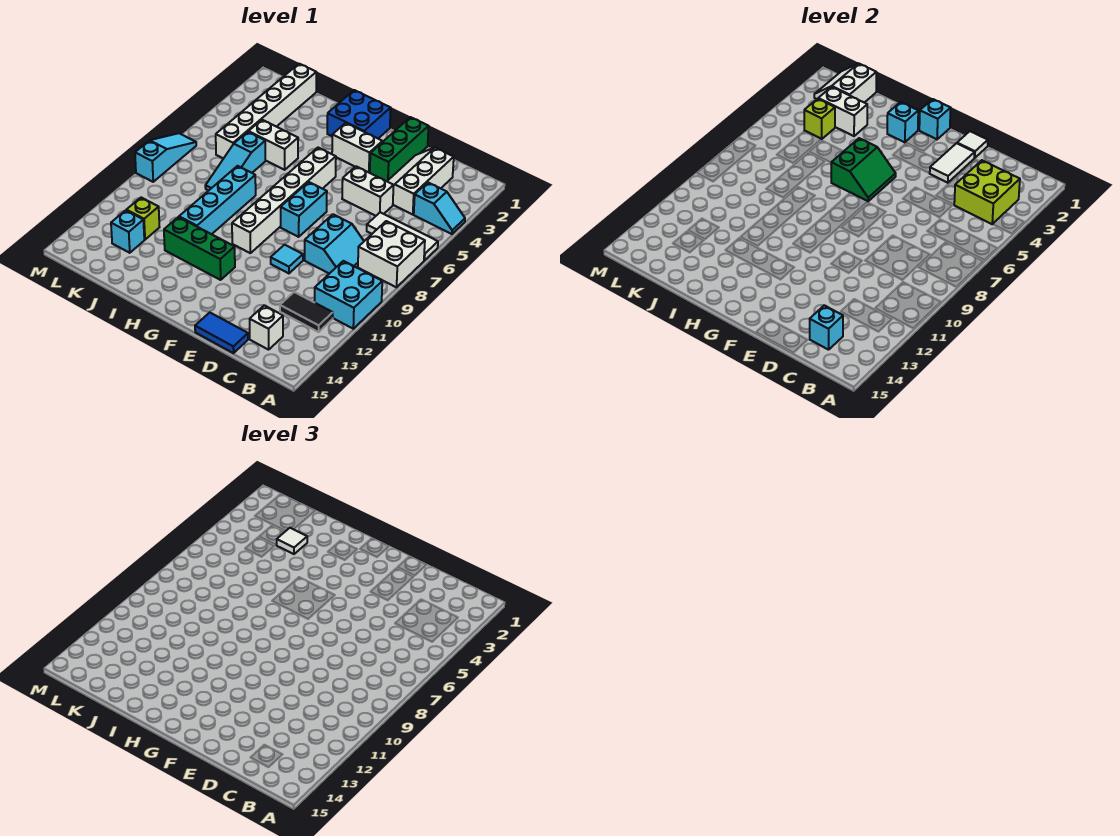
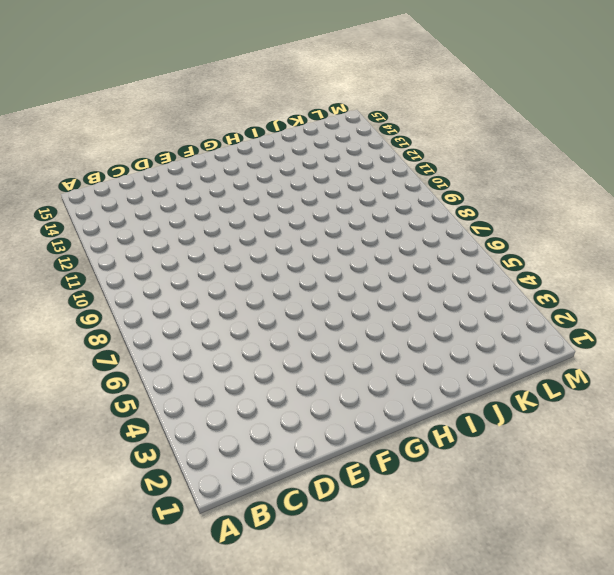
none -> cyan 1x2 slope [414,182,465,234]
none -> white 1x3 tile [367,212,438,261]
none -> white 2x2 brick [358,221,425,287]
none -> cyan 2x2 brick [315,261,382,329]

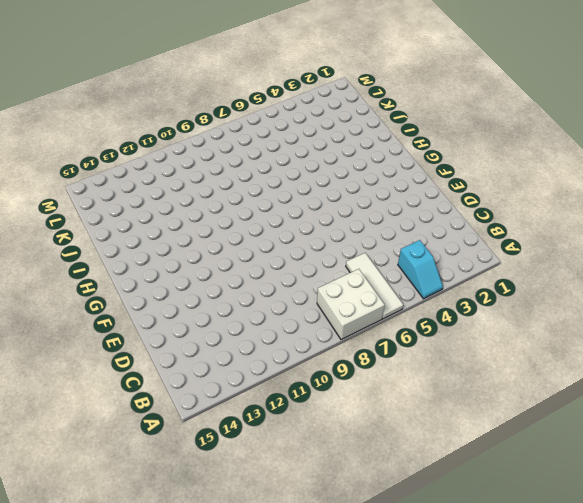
none -> cyan 2x2 brick [315,261,382,329]
none -> black 1x2 tile [280,292,333,332]
none -> white 2x3 slope [387,148,454,214]
none -> cyan 2x2 slope [305,214,364,274]

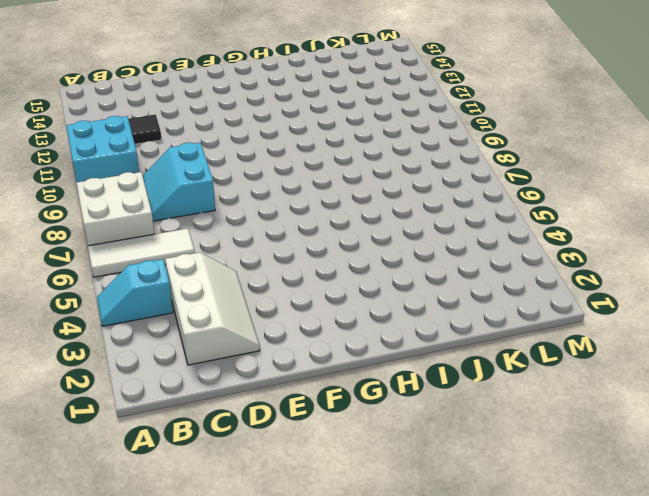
none -> white 1x1 brick [250,305,283,350]
none -> white 1x2 brick [342,166,394,216]
none -> blue 1x2 tile [195,313,248,353]
none -> green 1x3 brick [370,117,429,181]

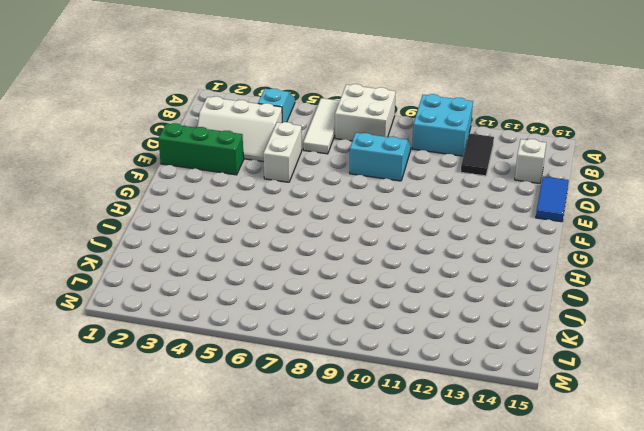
none -> cyan 1x1 tile [271,245,303,273]
none -> white 1x2 brick [332,123,382,173]
none -> cyan 1x2 brick [281,182,327,237]
none -> blue 2x2 brick [327,90,391,138]

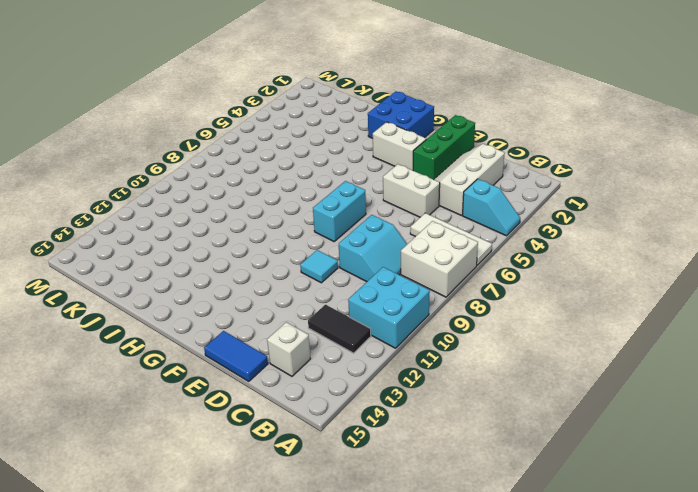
none -> white 1x6 brick [232,148,336,253]
none -> green 1x3 brick [164,217,235,280]
none -> white 1x2 brick [248,120,298,170]
none -> cyan 1x4 brick [179,166,256,234]

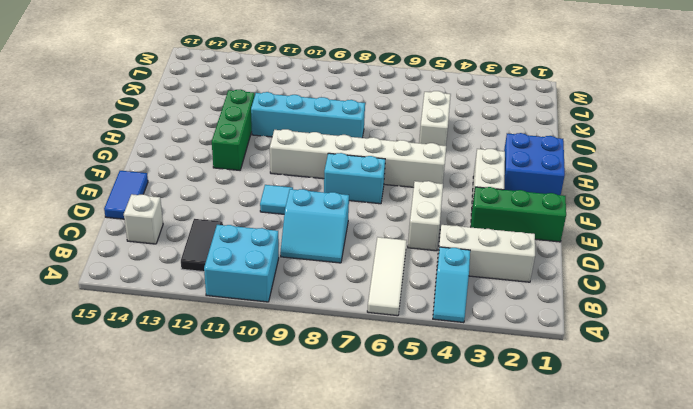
none -> white 2x2 brick [358,221,425,287]
none -> cyan 1x3 slope [205,132,265,191]
none -> white 1x6 brick [216,64,316,159]
none -> lime 1x1 brick [126,198,159,240]

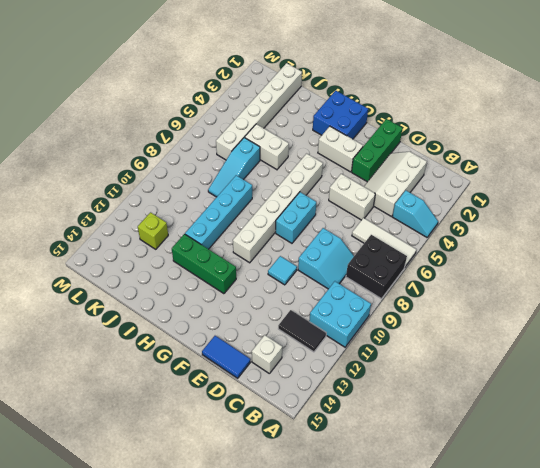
black 2x2 brick [346,235,407,299] -> white 2x2 brick [358,221,425,287]
none -> cyan 1x1 brick [111,210,144,253]
none -> cyan 1x3 slope [135,133,196,182]
none -> lime 2x2 brick [954,160,1020,224]
none -> cyan 1x1 brick [810,305,843,350]

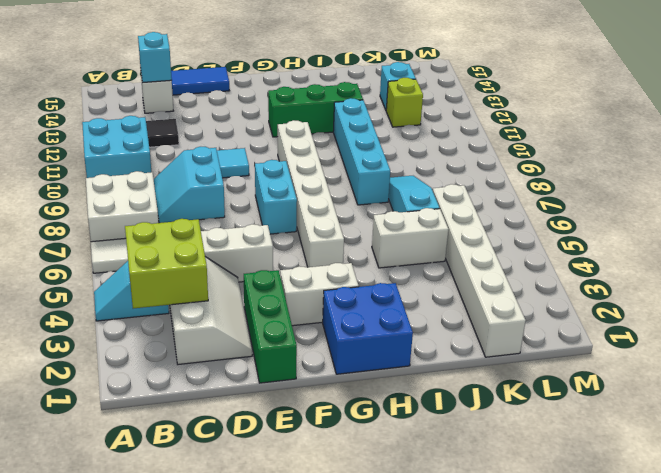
none -> cyan 1x3 slope [135,133,196,182]
none -> white 1x1 tile [957,131,988,158]
none -> white 1x2 tile [930,143,975,183]
none -> cyan 1x1 brick [919,99,951,139]

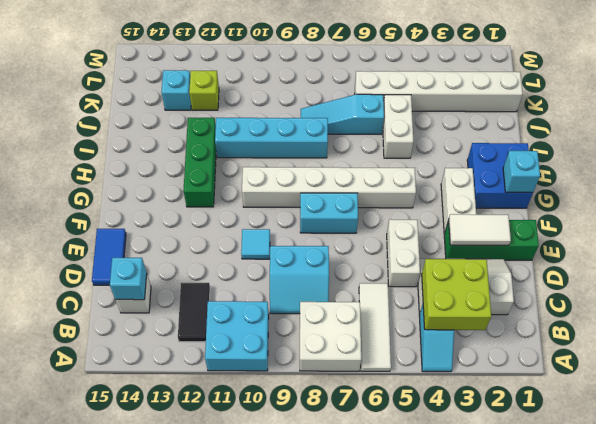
none -> cyan 1x3 slope [135,133,196,182]
none -> white 1x1 tile [957,131,988,158]
none -> green 2x2 slope [831,138,896,201]
none -> cyan 1x1 brick [887,102,918,142]

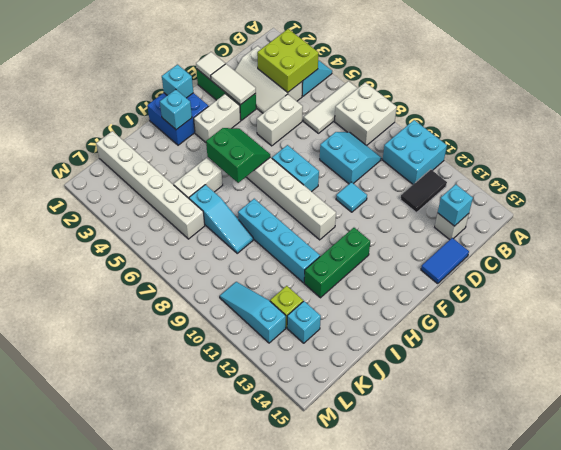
cyan 1x3 slope [220,282,286,343] -> cyan 1x3 slope moved to [135,133,196,182]
none -> white 1x2 brick [818,87,867,136]
none -> white 2x2 slope [814,63,876,103]
none -> lime 1x1 brick [804,99,835,139]
none -> white 1x1 tile [277,528,307,554]

